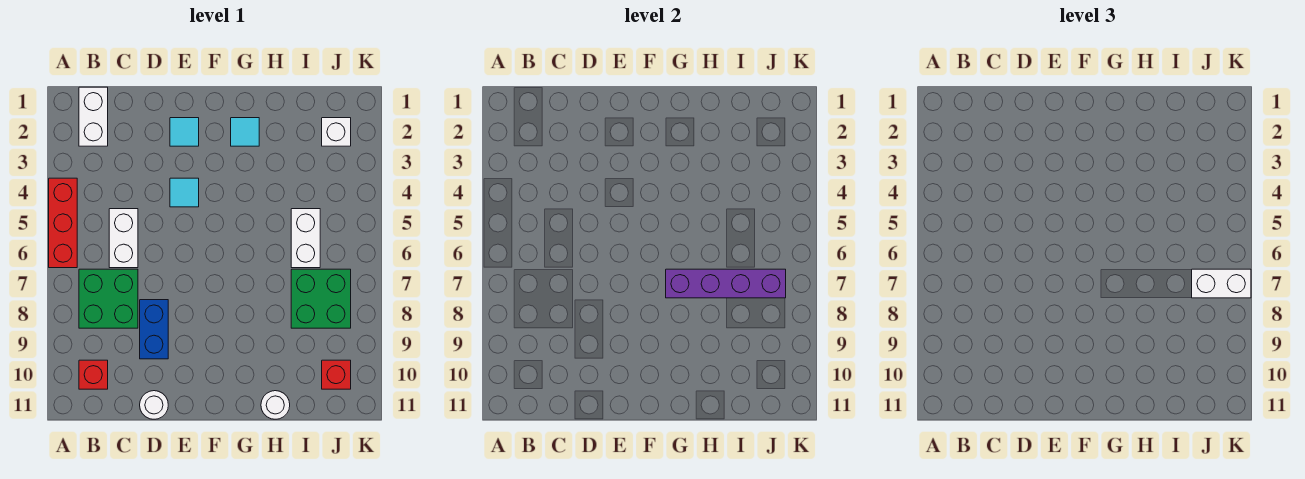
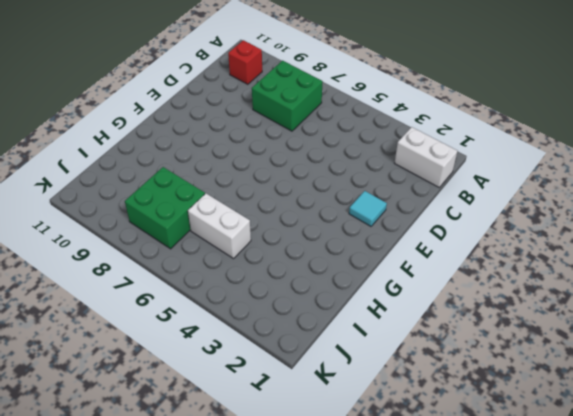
none -> red 1x3 brick [49,178,77,268]
none -> white 1x2 brick [109,209,138,268]
none -> blue 1x2 brick [140,300,168,359]

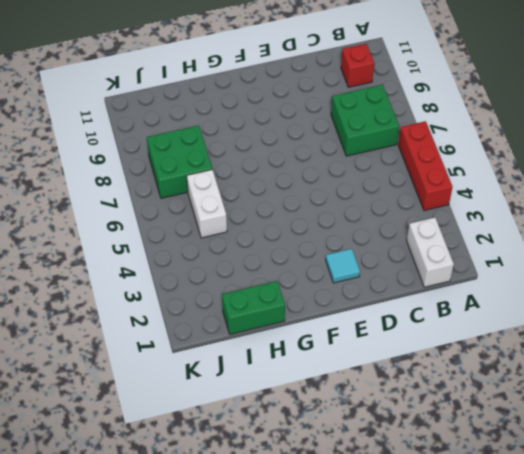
green 1x2 brick [222,281,285,334] -> none
none -> white 1x2 brick [109,209,138,268]
none -> blue 1x2 brick [140,300,168,359]
none -> white 1x1 round brick [140,391,168,419]

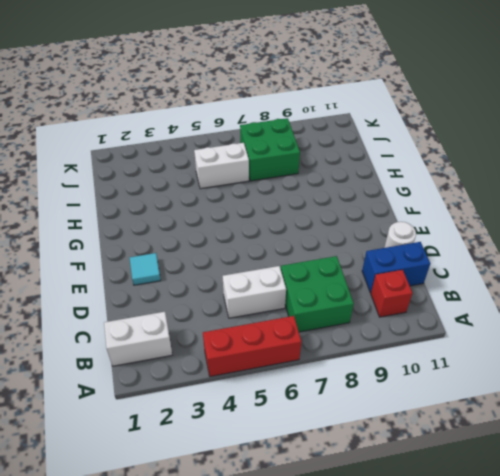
blue 1x2 brick [362,242,430,293] -> blue 1x2 brick moved to [140,300,168,359]
none -> cyan 1x1 tile [170,178,199,207]
none -> cyan 1x1 tile [231,118,259,146]
none -> white 1x1 round brick [261,391,290,419]

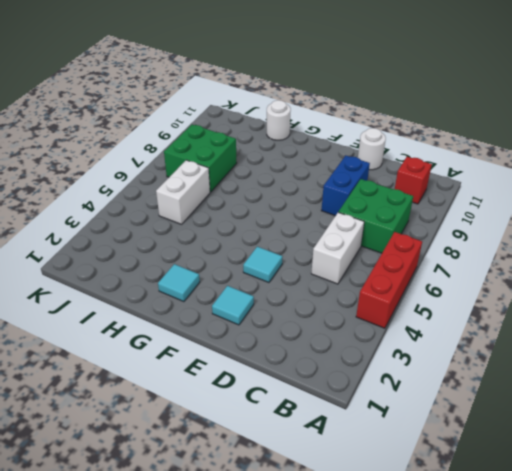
none -> white 1x2 brick [79,87,108,146]
none -> white 1x1 brick [322,118,351,146]
none -> red 1x1 brick [322,360,351,389]

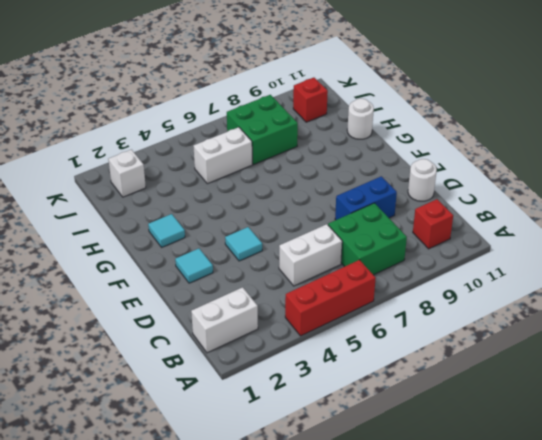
none -> purple 1x4 brick [666,269,786,298]
none -> white 1x2 brick [1192,269,1251,298]

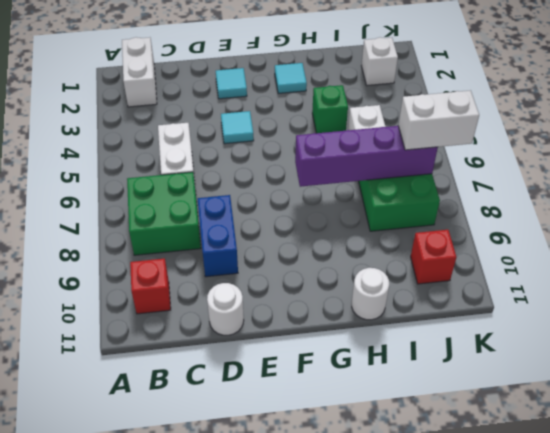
green 1x1 brick [312,85,348,133] -> none
none -> red 1x3 brick [49,178,77,268]

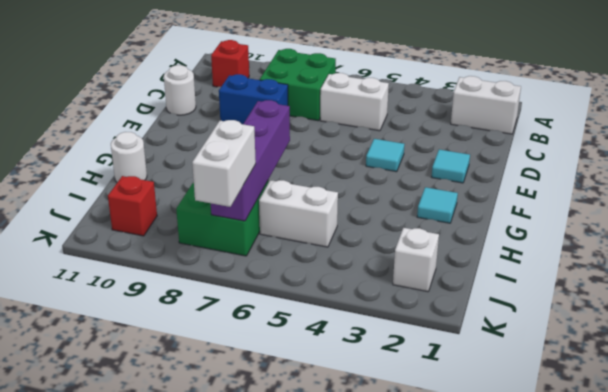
none -> red 1x3 brick [49,178,77,268]

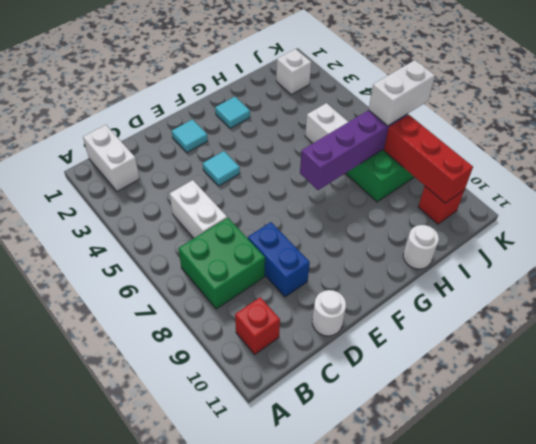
red 1x3 brick [384,115,473,203] -> red 1x3 brick moved to [49,178,77,268]

